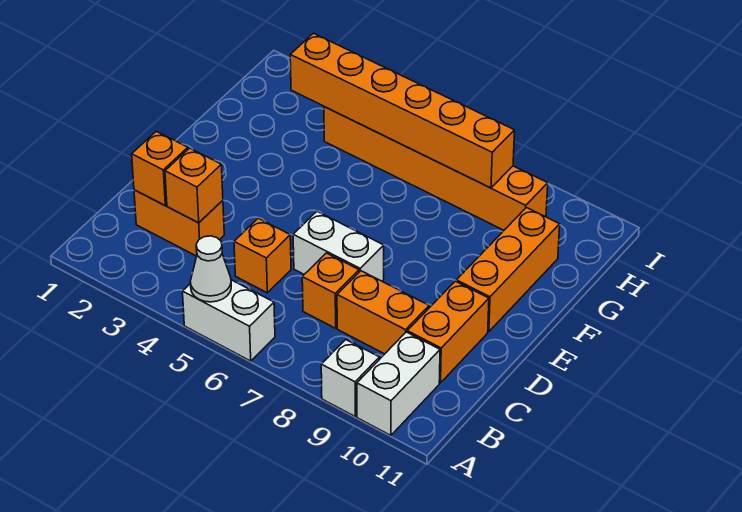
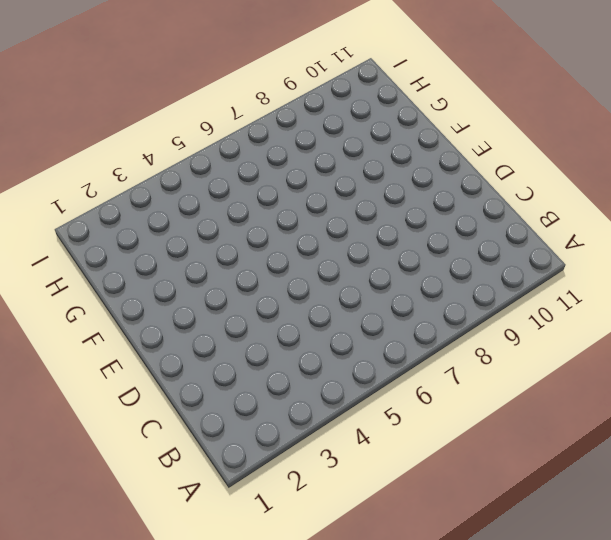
none -> white 1x2 brick [183,280,275,361]
none -> white 1x1 brick [321,340,379,416]
none -> white 1x2 brick [357,332,440,435]

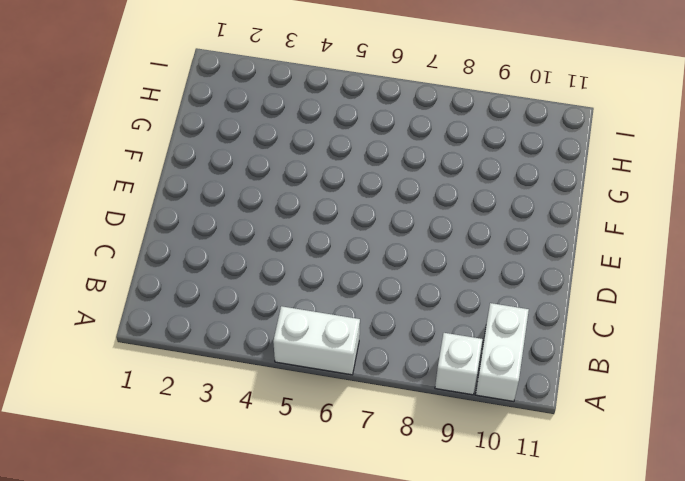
none -> orange 1x2 brick [134,190,224,256]
none -> orange 1x1 brick [234,218,291,293]
none -> orange 1x1 brick [302,253,359,328]

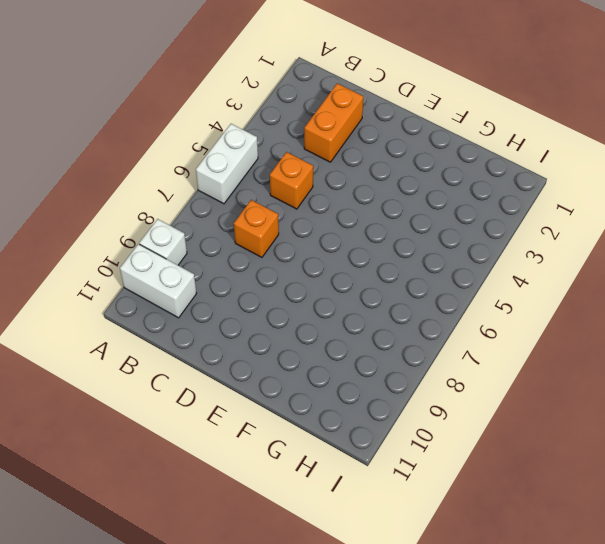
none -> orange 1x2 brick [337,271,429,354]
none -> orange 1x2 brick [407,281,489,383]
none -> white 1x2 brick [293,212,384,281]

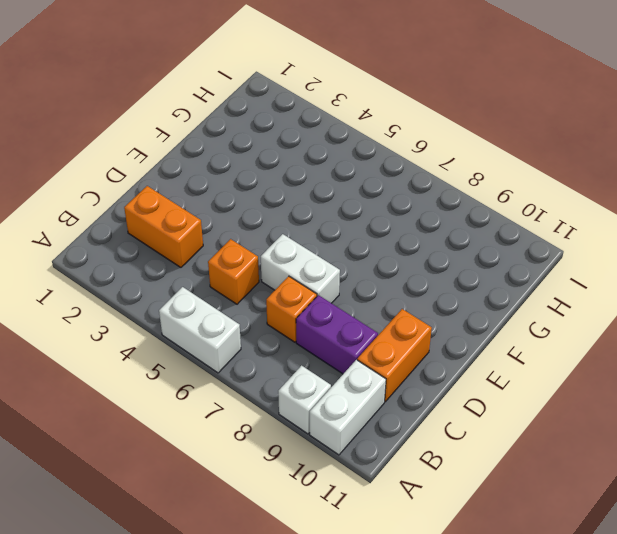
purple 1x2 brick [296,295,378,374] -> orange 1x2 brick [337,271,429,354]
none -> orange 1x3 brick [456,208,560,332]
none -> orange 1x6 brick [324,107,548,230]
none -> white 1x1 cone [190,236,231,302]

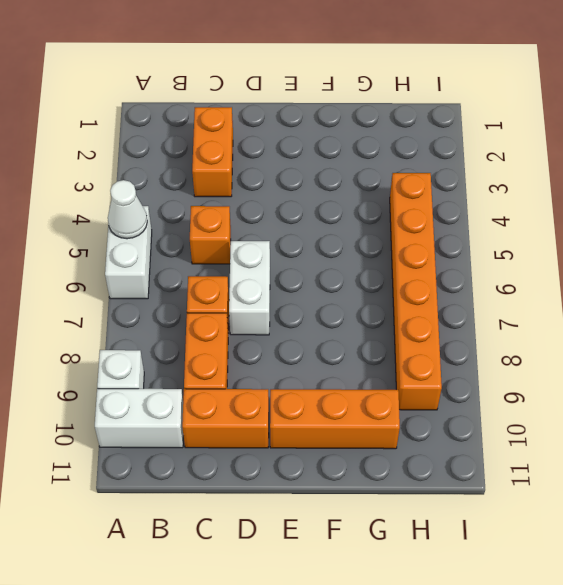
none -> orange 1x1 brick [132,131,188,205]
none -> orange 1x1 brick [165,148,223,223]
none -> orange 1x6 brick [290,33,515,188]

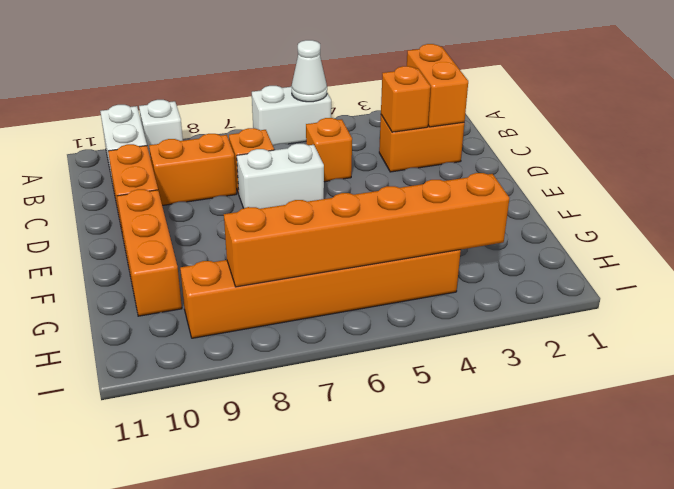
orange 1x2 brick [407,44,468,127] -> orange 1x1 brick [132,131,188,205]

